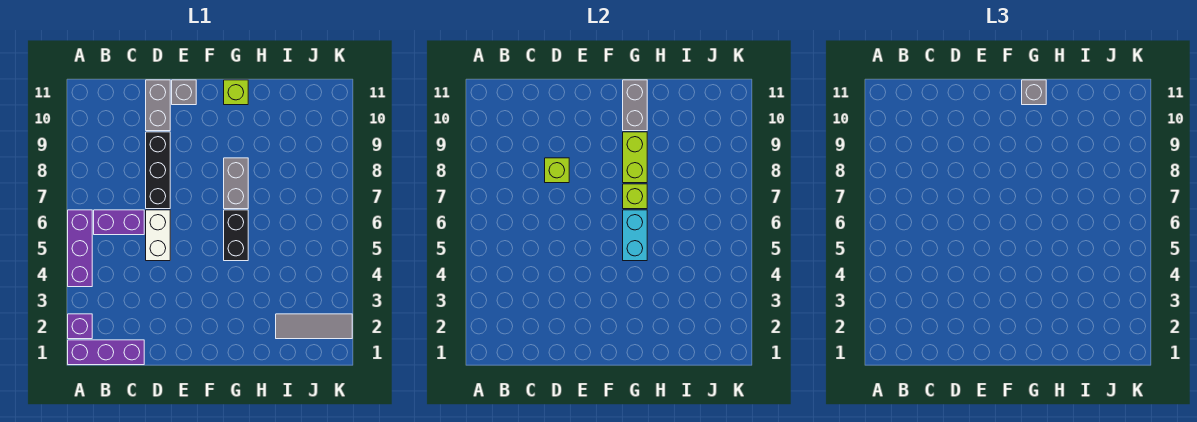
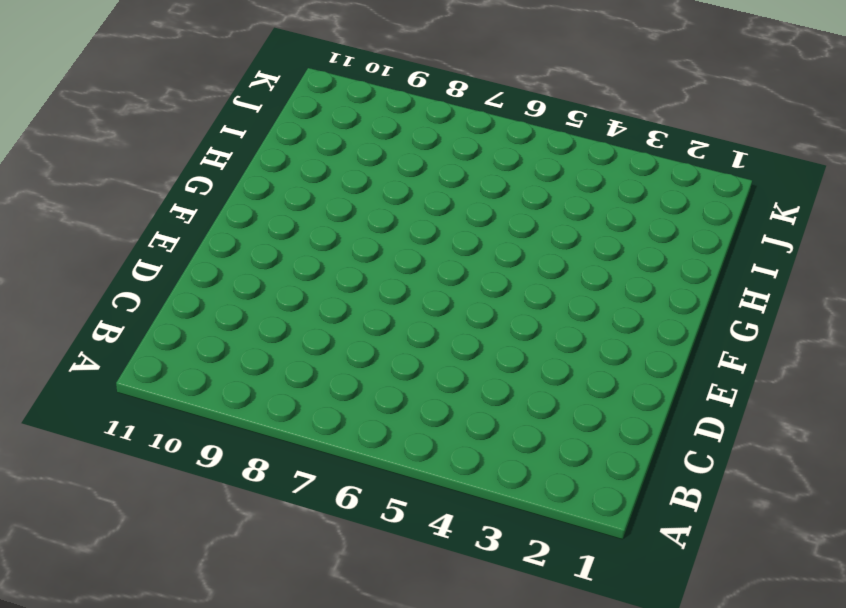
none -> purple 1x3 brick [68,340,144,365]
none -> purple 1x1 brick [68,314,92,339]
none -> purple 1x3 brick [68,210,92,287]

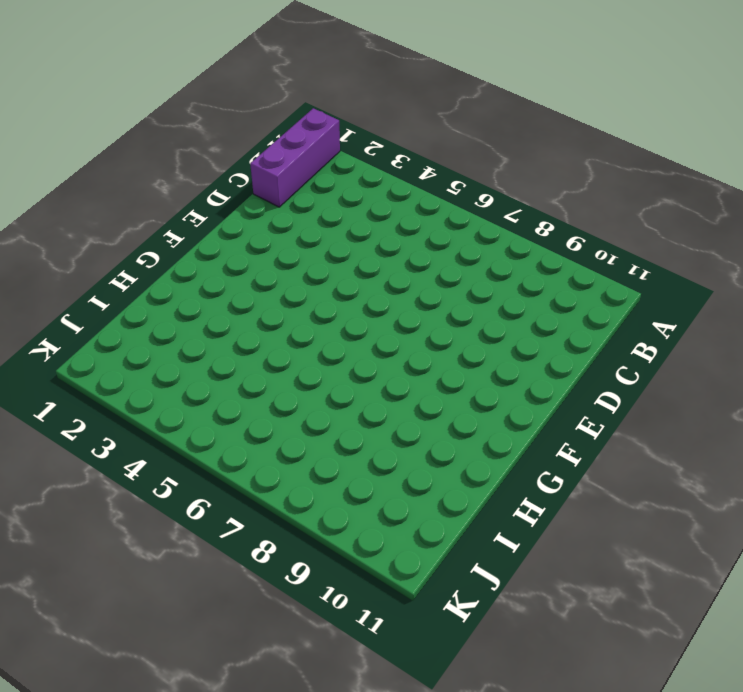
none -> purple 1x1 brick [68,314,92,339]
none -> purple 1x3 brick [68,210,92,287]
none -> purple 1x2 brick [94,210,144,235]

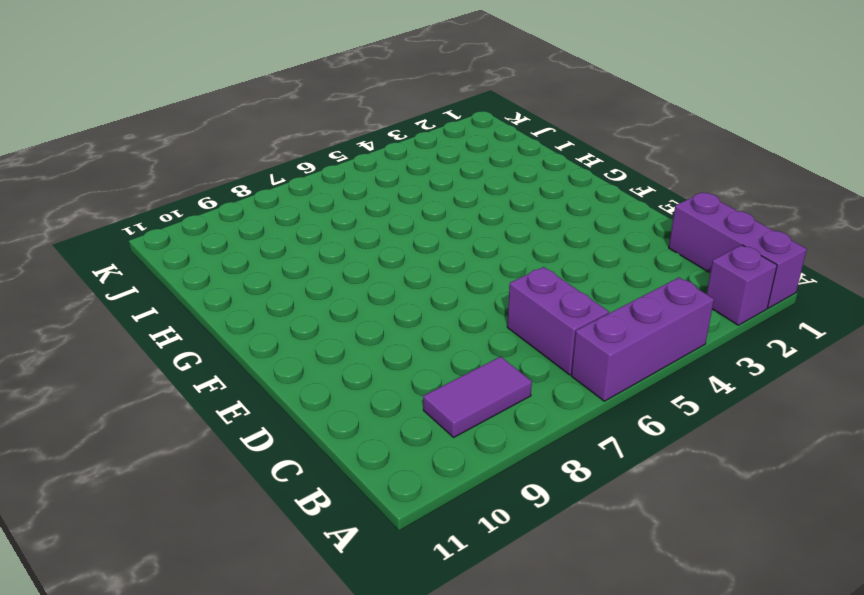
purple 1x2 tile [423,357,532,437] -> none
none -> white 1x2 brick [146,210,170,261]
none -> black 1x3 brick [146,132,170,209]
none -> grey 1x2 brick [146,80,170,131]

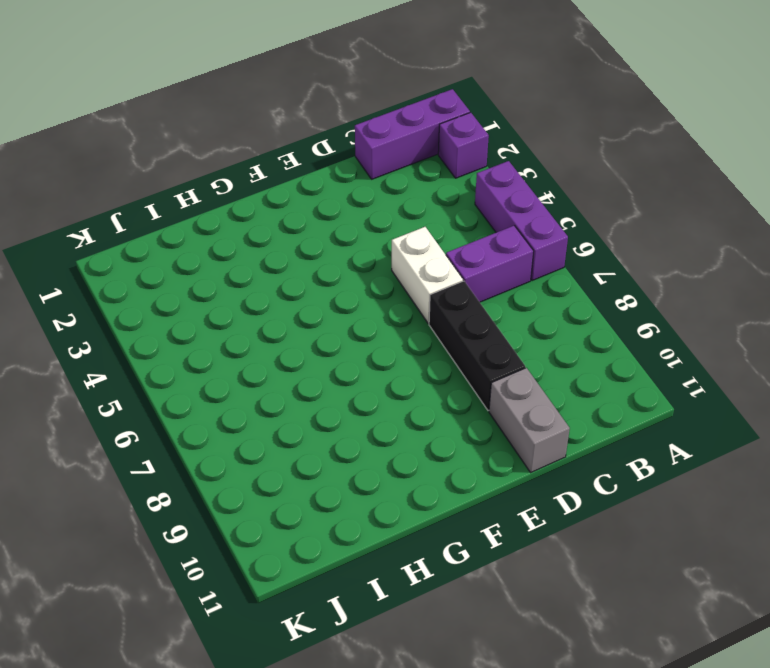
none -> grey 1x1 brick [172,80,196,105]
none -> black 1x2 brick [224,210,248,261]
none -> grey 1x2 brick [224,158,248,209]

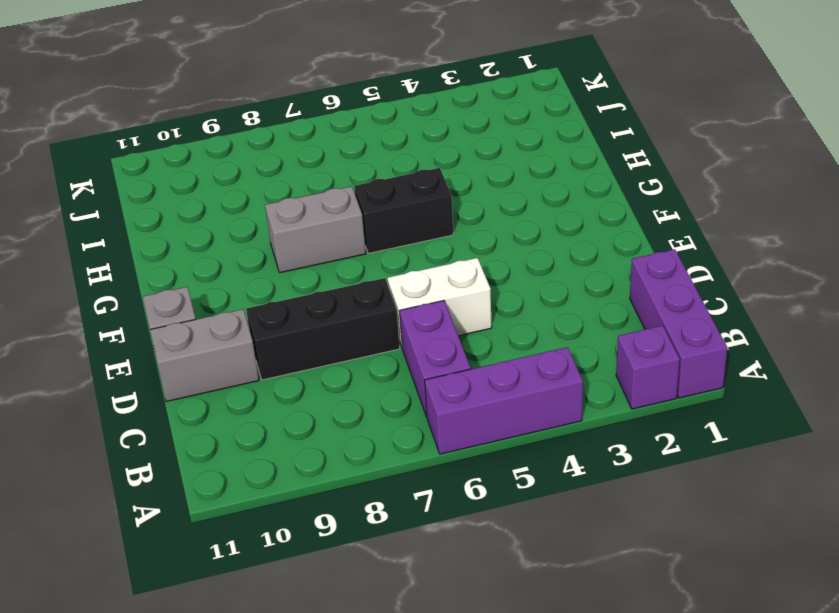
none -> lime 1x1 brick [224,80,248,105]
none -> grey 1x3 tile [276,314,352,339]
none -> lime 1x1 brick [545,158,569,183]

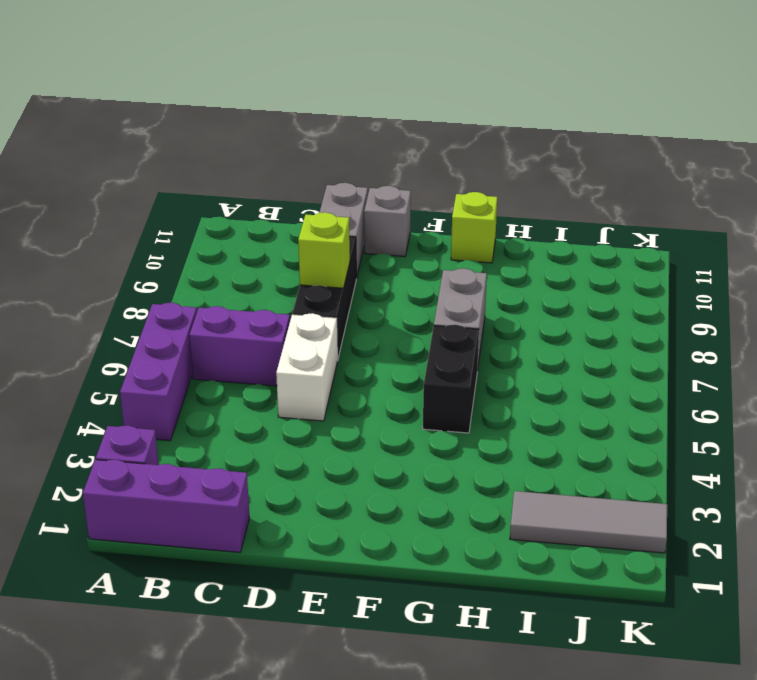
none -> cyan 1x2 brick [623,210,647,261]
none -> lime 1x1 brick [623,184,647,209]
none -> lime 1x2 brick [623,132,647,183]

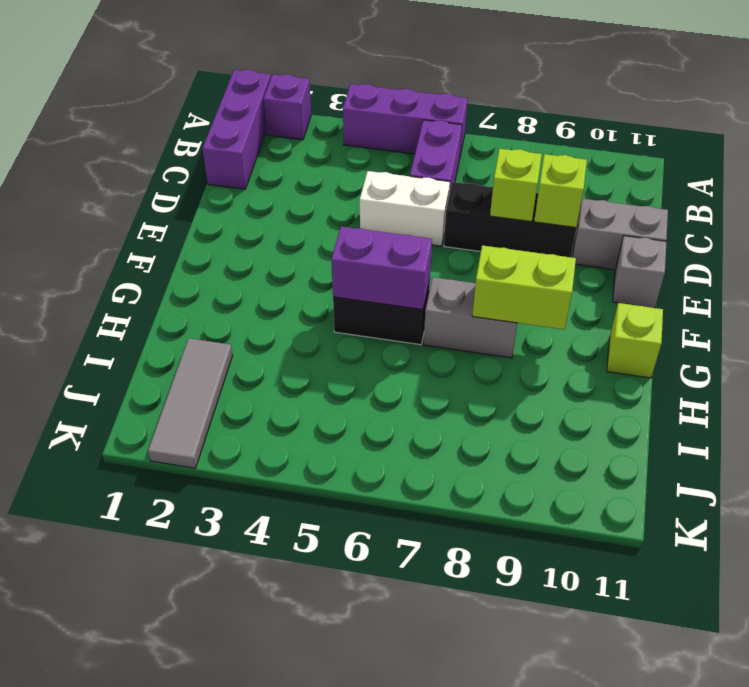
lime 1x1 brick [534,154,587,227] -> lime 1x1 brick moved to [623,184,647,209]
purple 1x2 brick [331,226,432,310] -> cyan 1x2 brick [623,210,647,261]
none -> grey 1x2 brick [623,80,647,131]
none -> grey 1x1 brick [1022,80,1046,105]

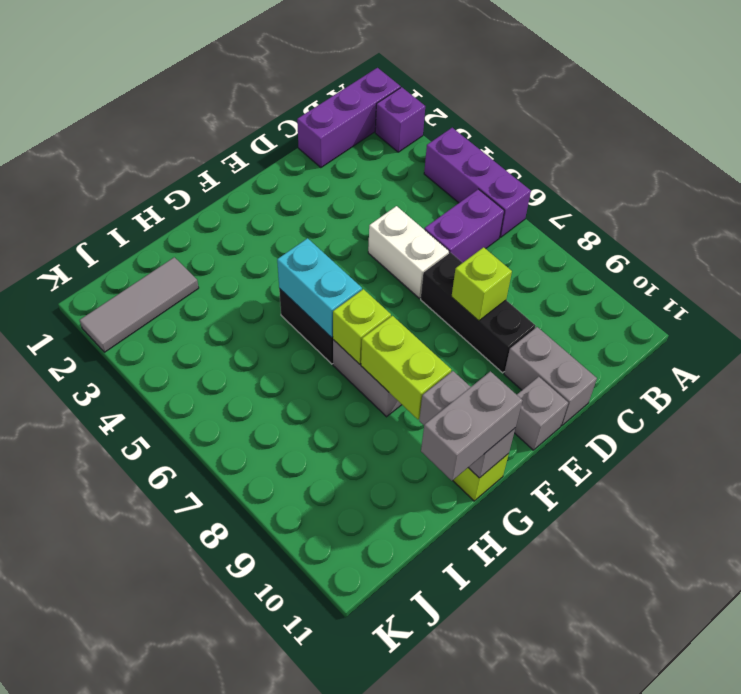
grey 1x2 brick [421,371,522,481] -> grey 1x1 brick [1022,80,1046,105]

